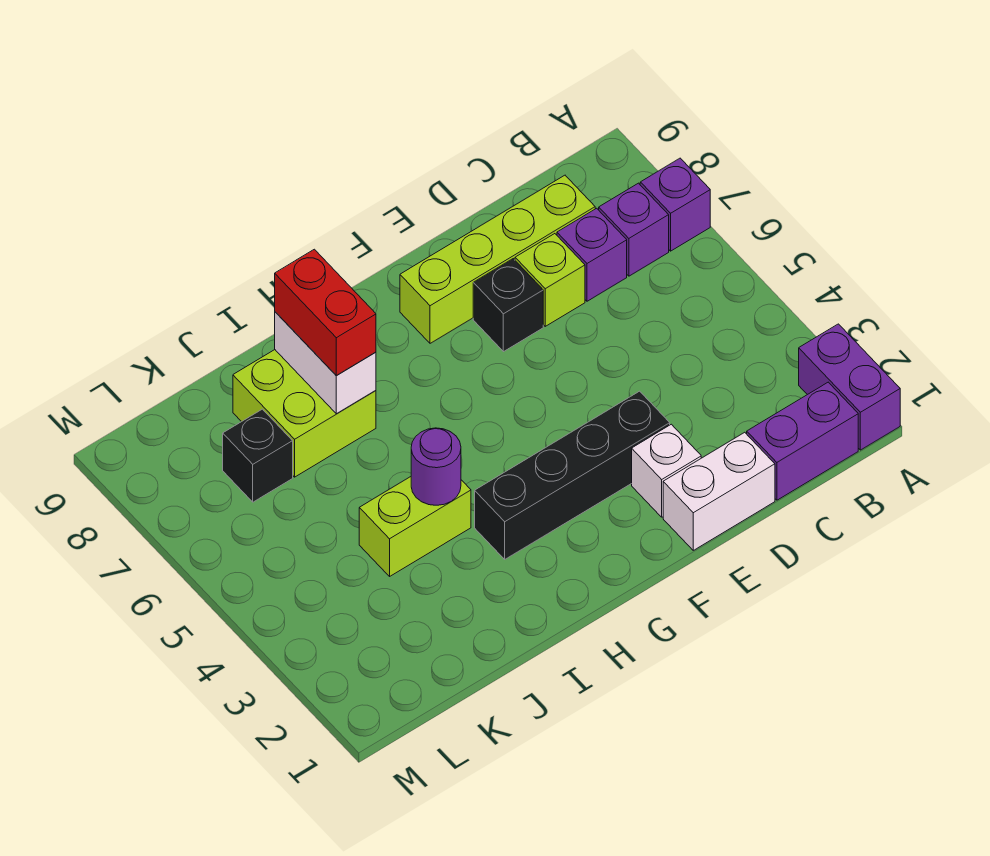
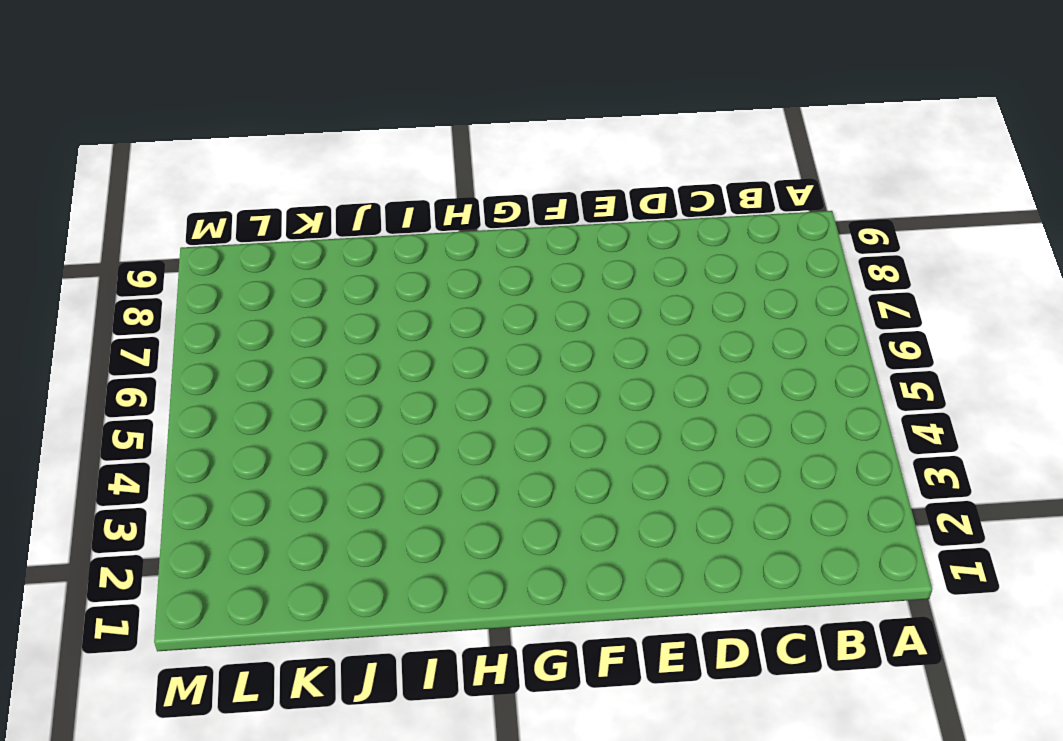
none -> purple 1x2 brick [799,324,900,450]
none -> purple 1x1 brick [640,158,710,251]
none -> purple 1x2 brick [747,382,858,500]

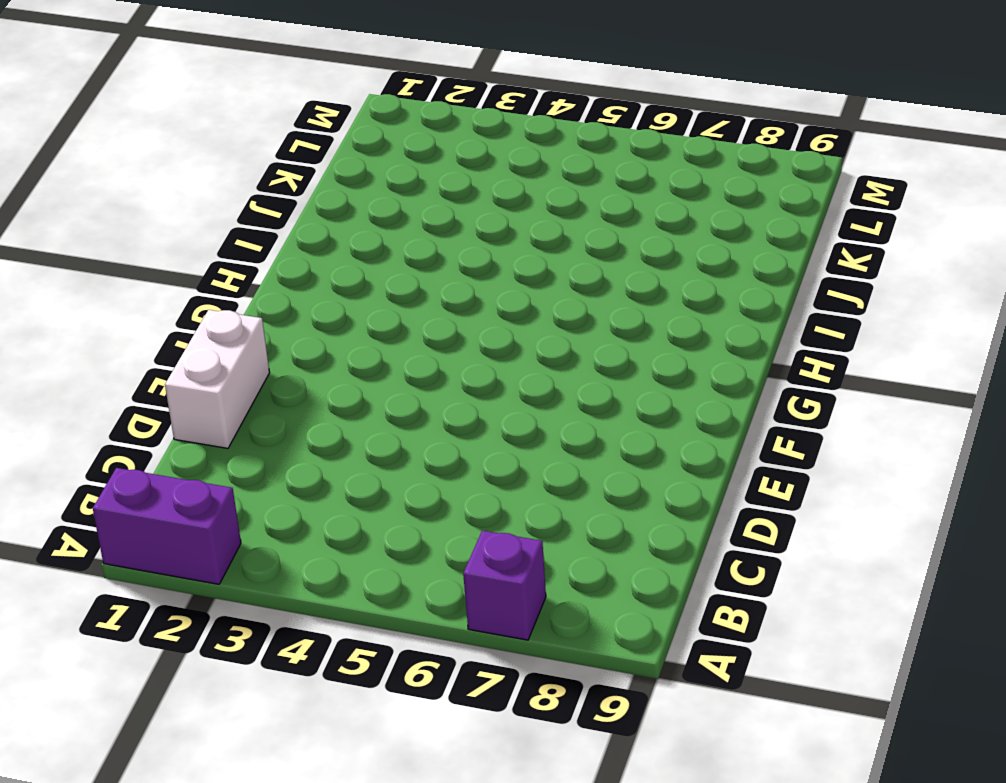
none -> purple 1x2 brick [747,382,858,500]
none -> purple 1x1 brick [599,183,669,276]
none -> purple 1x1 brick [557,208,627,301]

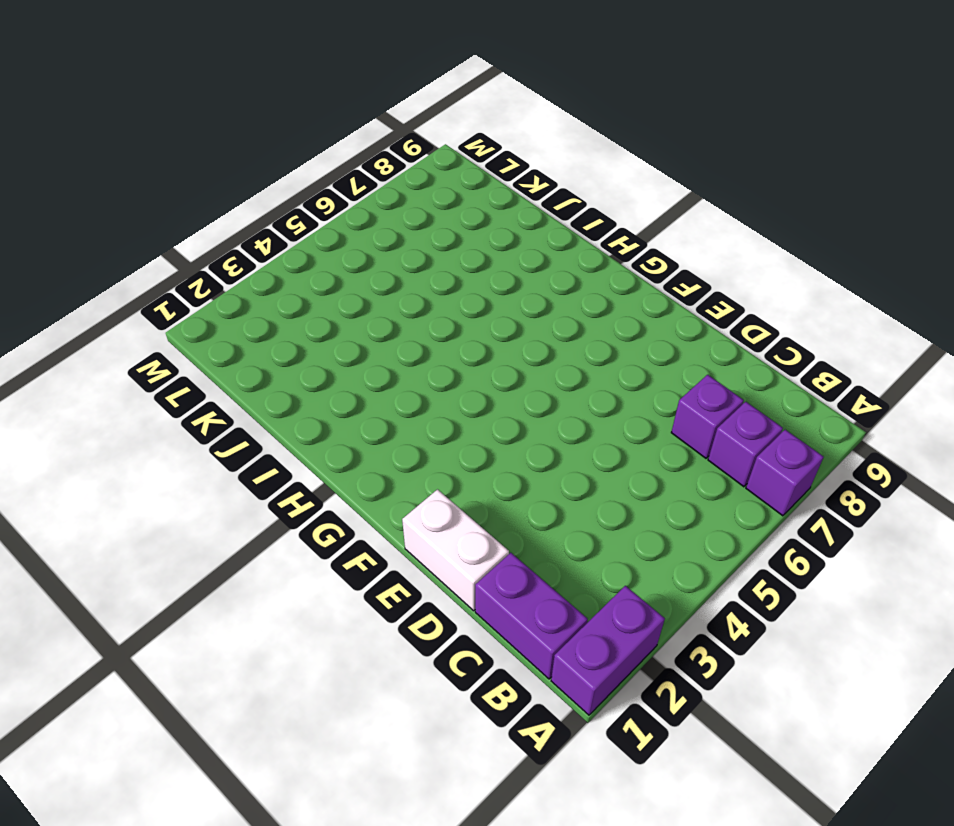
none -> lime 1x4 brick [400,175,595,343]
none -> lime 1x1 brick [515,234,585,326]
none -> white 1x1 brick [632,424,701,517]

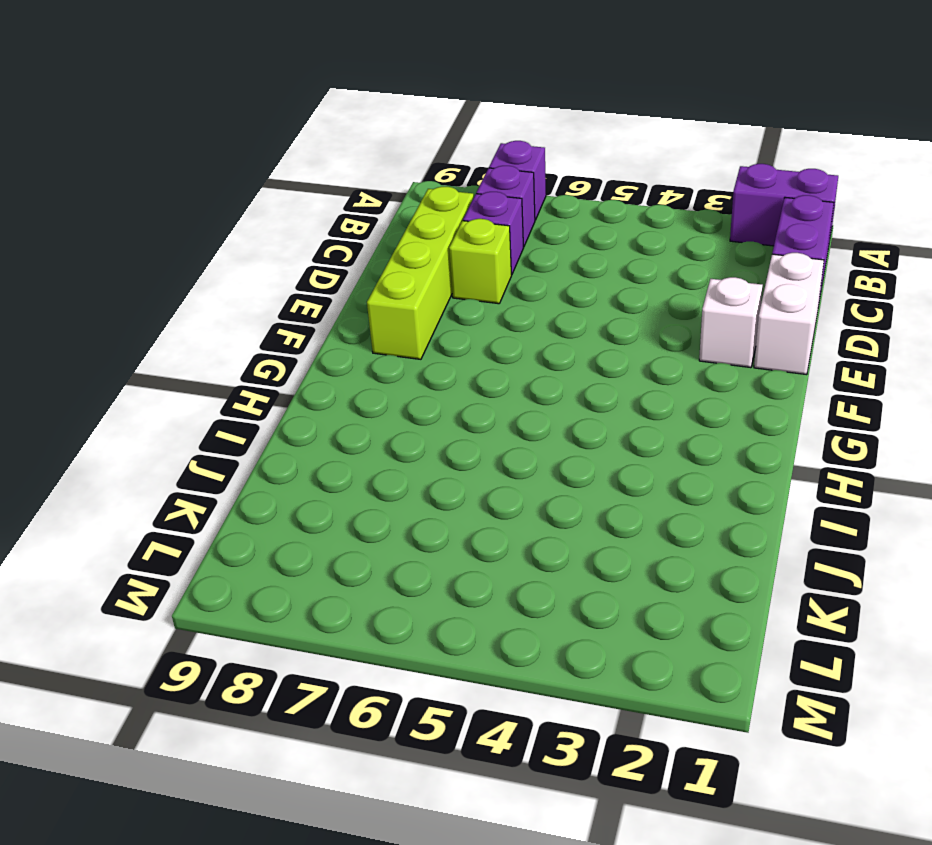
none -> black 1x4 brick [475,391,670,559]
none -> black 1x1 brick [473,259,543,352]
none -> lime 1x2 brick [359,477,471,576]

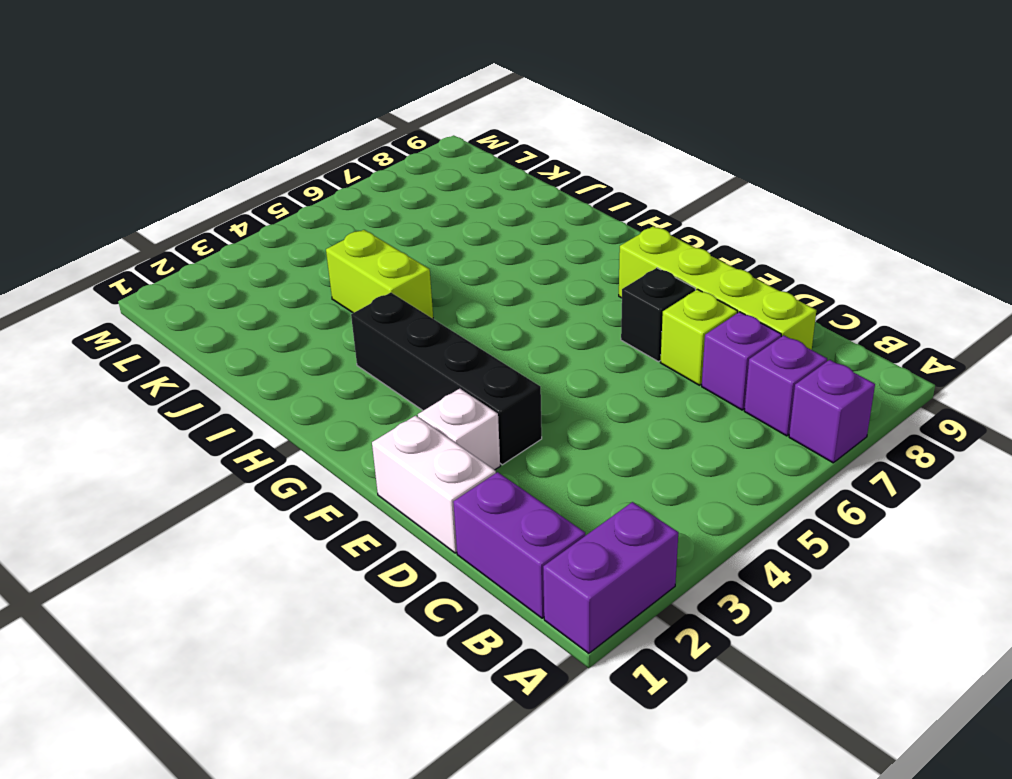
none -> lime 2x2 brick [233,350,376,477]
none -> black 1x1 brick [223,409,293,502]
none -> purple 1x1 round brick [411,428,461,505]

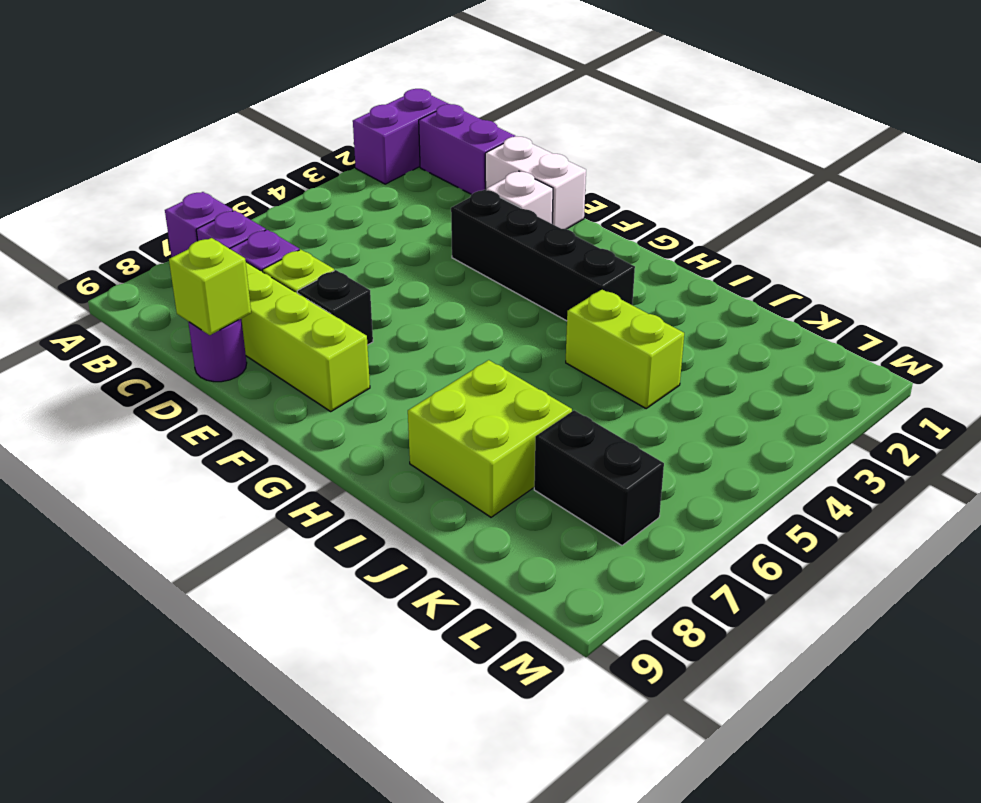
purple 1x1 round brick [188,319,247,382] -> purple 1x1 round brick moved to [411,428,461,505]
lime 1x1 brick [169,238,251,335] -> none
black 1x2 brick [534,410,664,545] -> black 1x1 brick [223,409,293,502]
none -> white 1x2 brick [275,312,376,414]
none -> red 1x2 brick [275,249,376,375]

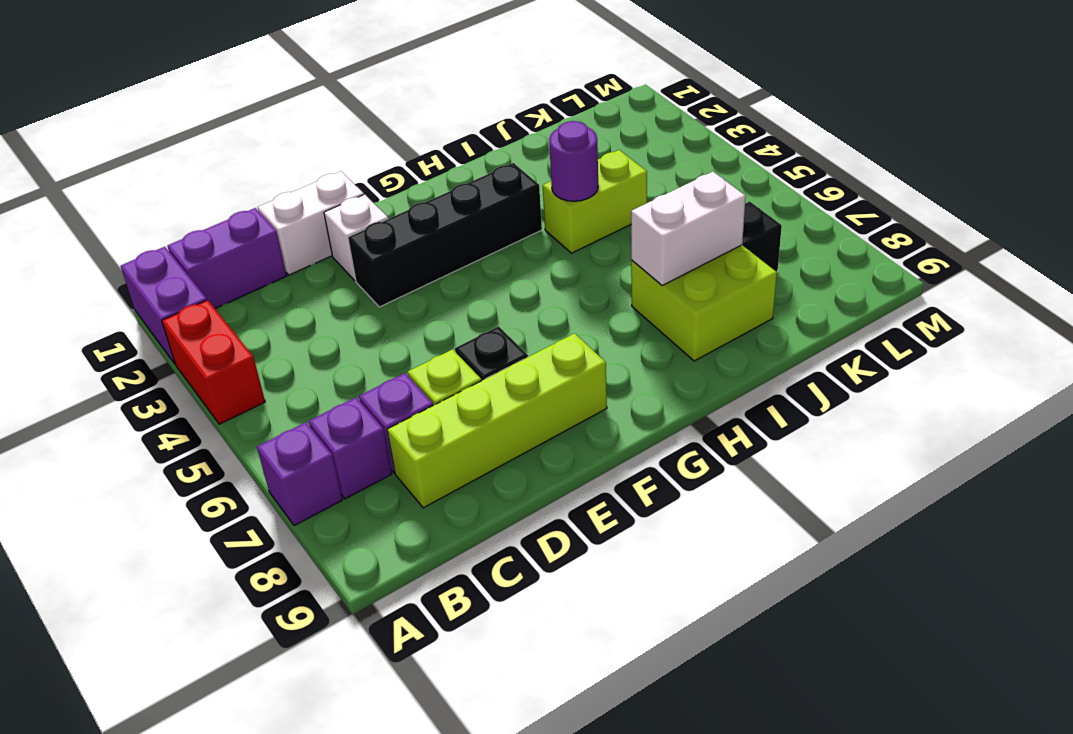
red 1x2 brick [162,300,265,424] -> red 1x2 brick moved to [275,249,376,375]
white 1x2 brick [631,172,746,285] -> white 1x2 brick turned to [275,312,376,414]

